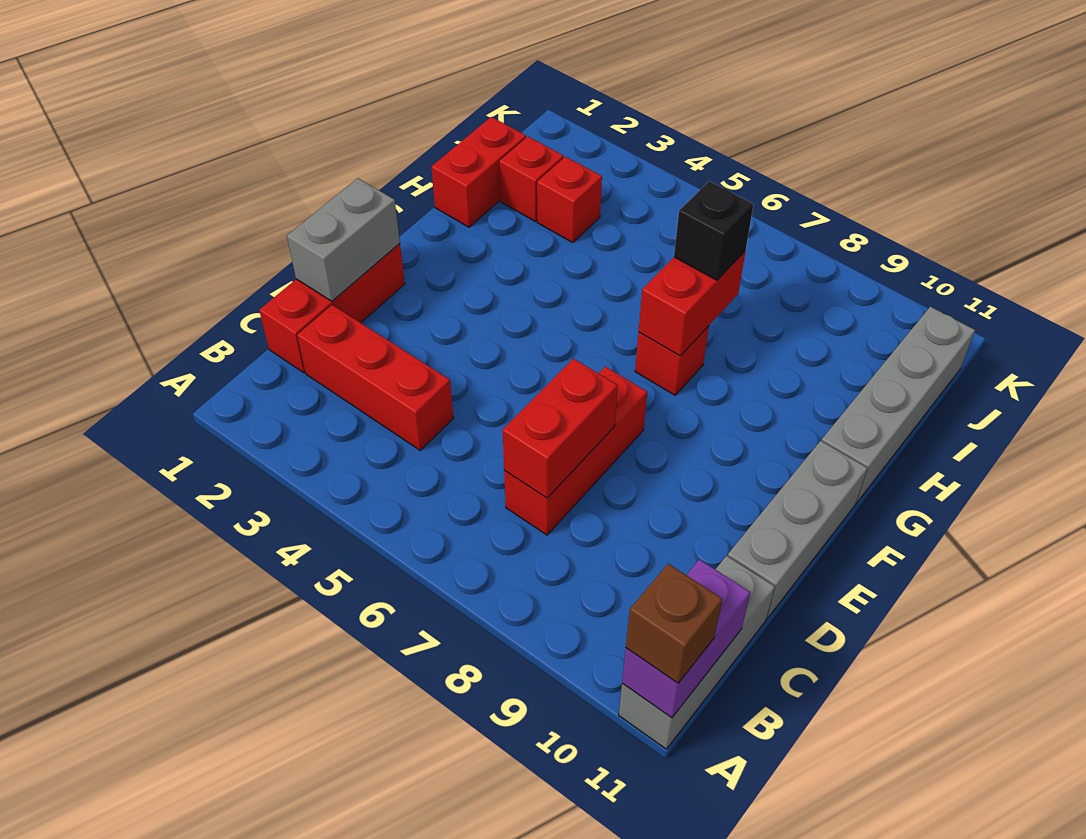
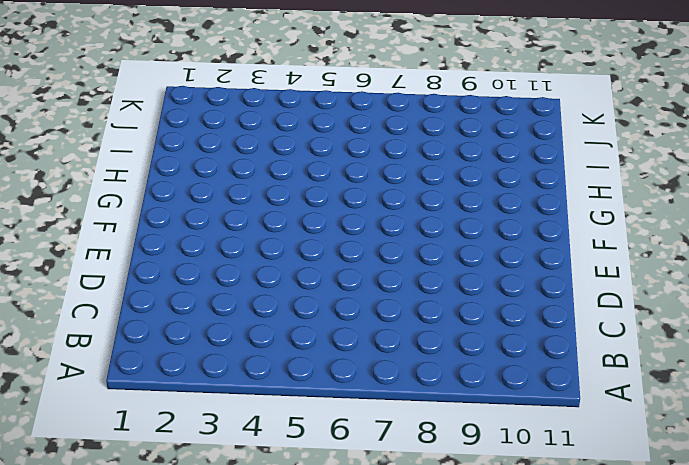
none -> grey 1x3 brick [619,556,775,749]
none -> red 1x3 brick [259,244,405,373]
none -> red 1x3 brick [297,305,453,450]

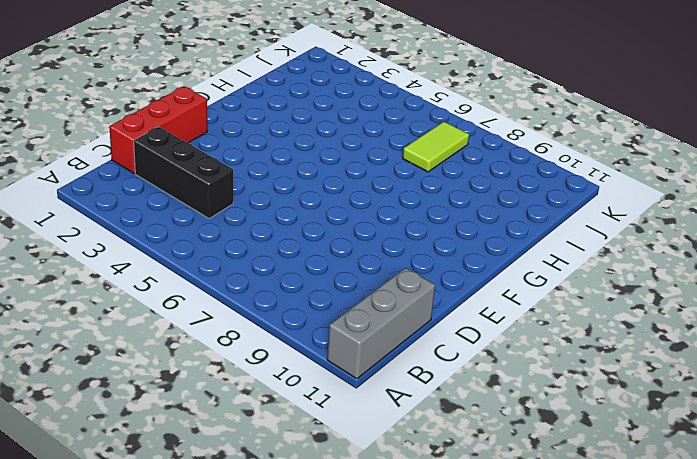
black 1x3 brick [134,127,233,218] -> red 1x3 brick [297,305,453,450]
lime 1x2 tile [403,122,469,172] -> none
none -> red 1x3 brick [504,367,647,535]
none -> grey 1x3 brick [728,441,867,619]
none -> red 1x1 brick [635,326,709,395]

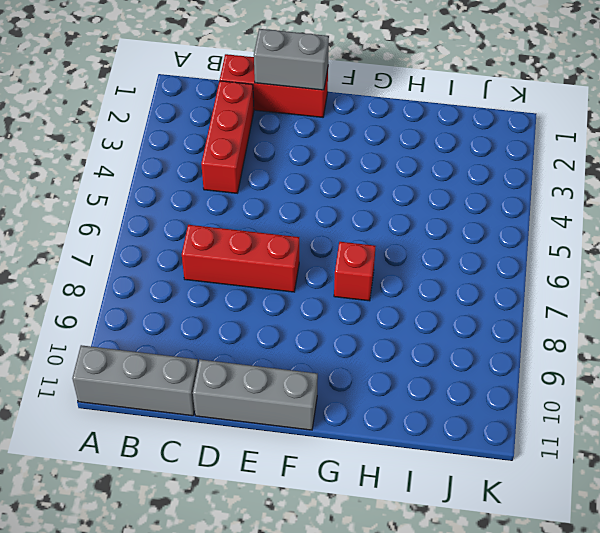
none -> grey 1x4 brick [822,307,975,503]
none -> red 1x2 brick [431,117,526,227]
none -> red 1x1 brick [499,137,564,222]

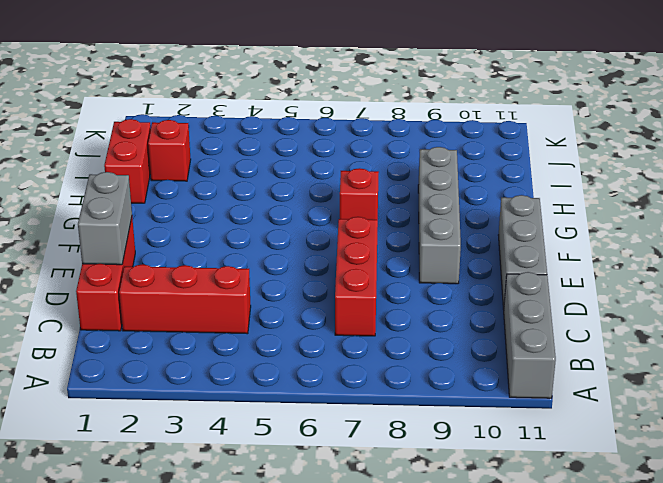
grey 1x4 brick [418,147,461,284] -> grey 1x4 brick moved to [822,307,975,503]
none -> red 1x1 brick [537,157,602,243]
none -> purple 1x2 brick [622,559,750,718]
none -> red 1x2 brick [503,359,618,498]

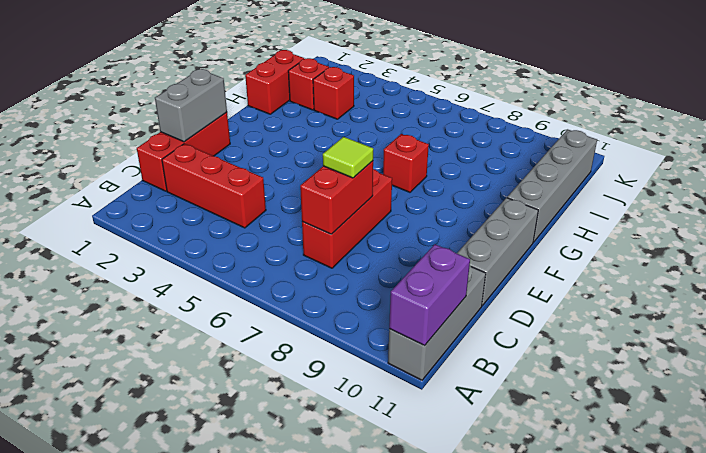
lime 1x1 tile [323,137,373,178] -> none
none -> red 1x2 brick [639,251,746,356]
none -> brown 1x1 brick [626,564,722,683]
none -> black 1x1 brick [674,181,753,280]

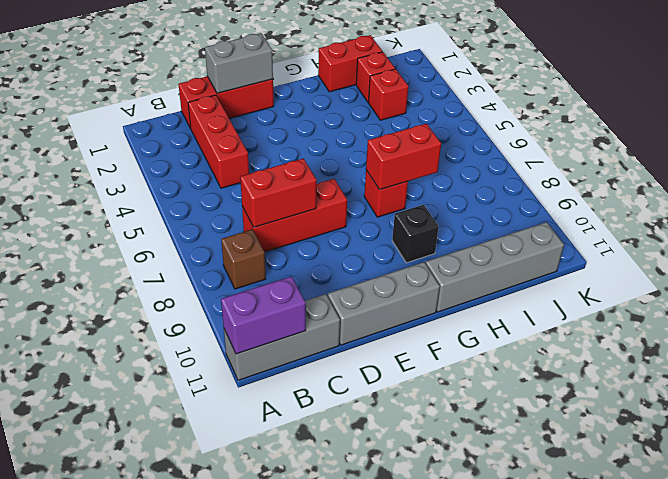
brown 1x1 brick [221,229,266,289] -> brown 1x1 brick moved to [626,564,722,683]
black 1x1 brick [392,205,439,263] -> black 1x1 brick moved to [674,181,753,280]

